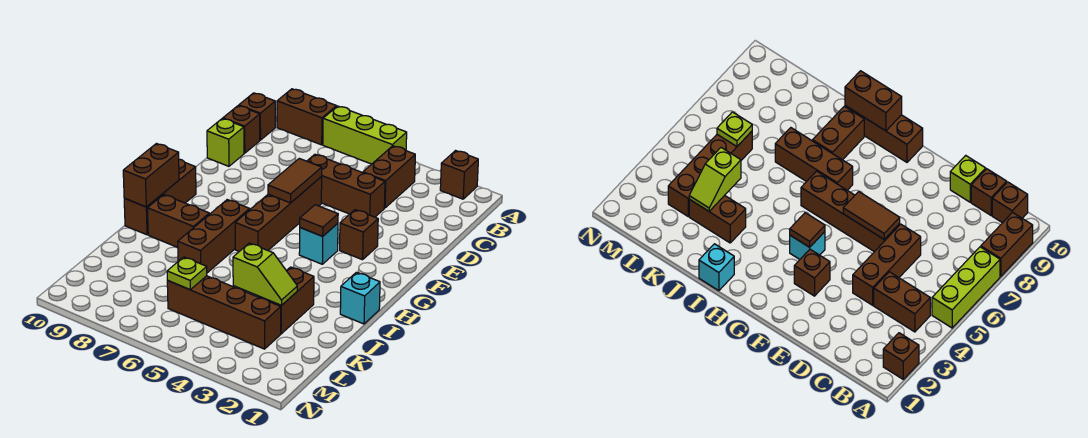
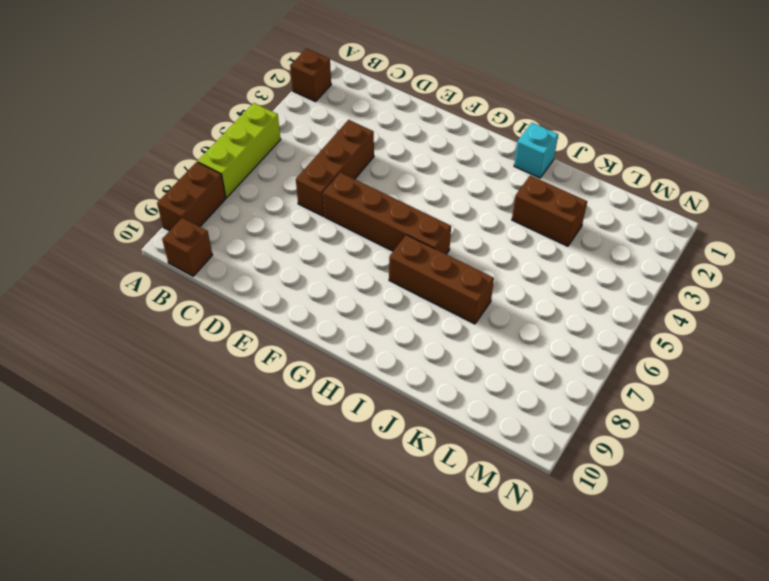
none -> brown 1x2 brick [363,146,415,208]
none -> brown 1x1 brick [223,106,260,153]
none -> lime 1x1 brick [207,119,244,166]

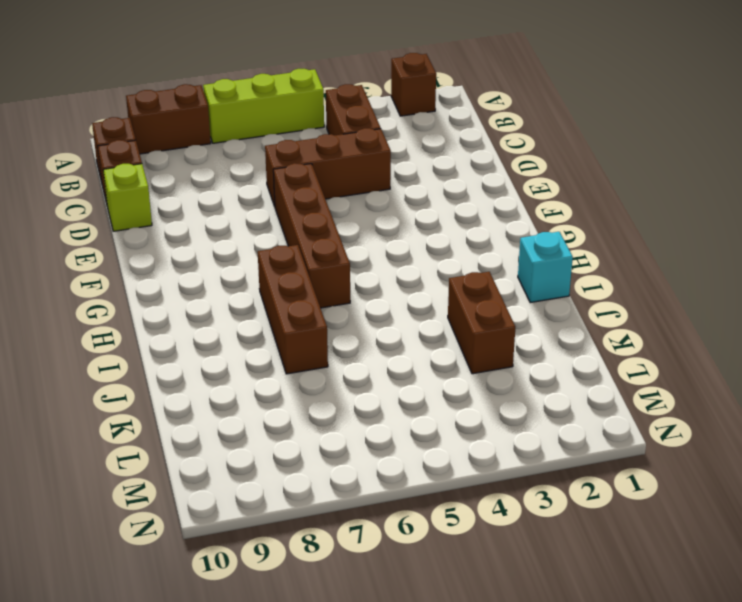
none -> brown 1x1 brick [340,210,378,260]
none -> cyan 1x1 brick [299,223,338,264]
none -> brown 1x3 brick [124,159,196,235]

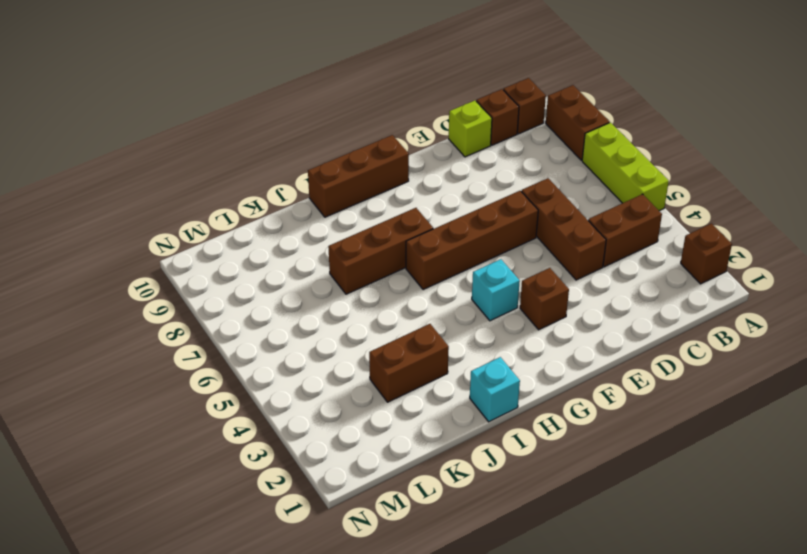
none -> brown 1x2 brick [148,195,209,247]
none -> brown 1x4 brick [167,276,281,349]
none -> brown 1x2 tile [268,158,322,203]

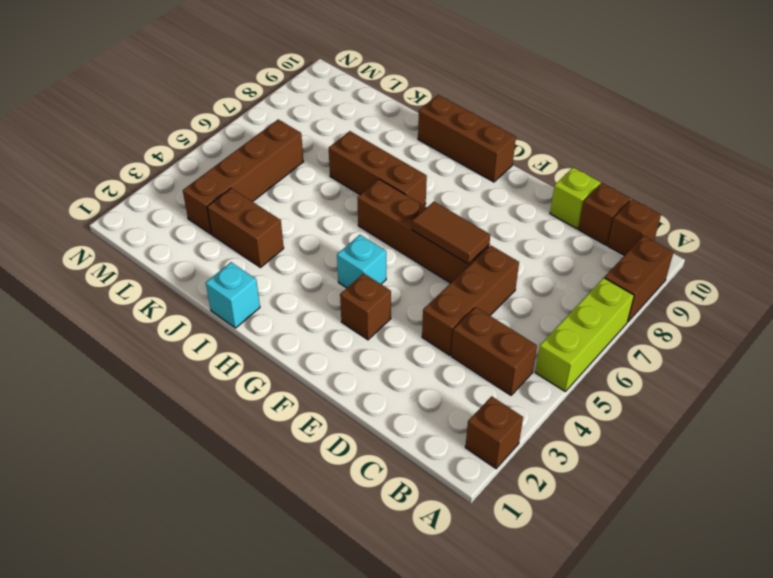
none -> brown 1x2 brick [148,195,209,247]
none -> brown 1x1 tile [300,205,338,236]
none -> brown 1x2 brick [123,144,179,207]

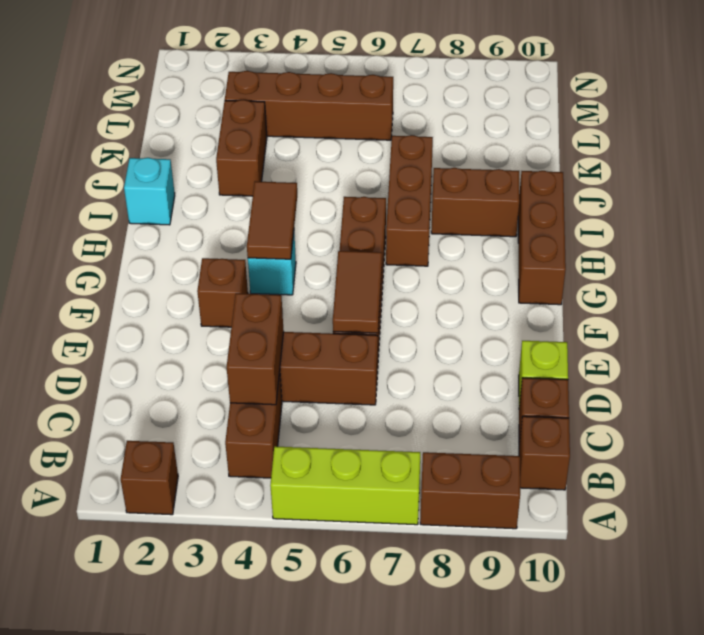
brown 1x2 brick [227,293,284,405] -> brown 1x2 brick moved to [123,144,179,207]
brown 1x2 tile [247,181,297,259] -> brown 1x1 tile [300,205,338,236]
none -> lime 1x2 slope [233,243,297,305]
none -> lime 1x1 plate [167,257,207,290]

